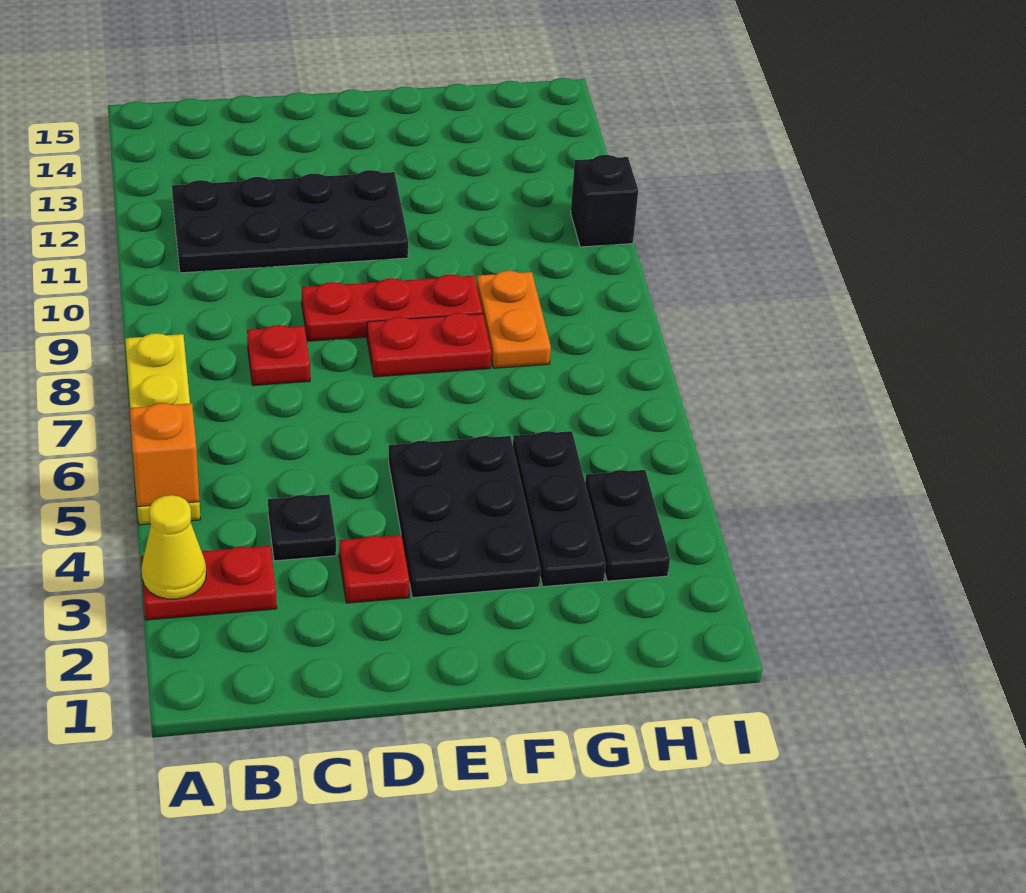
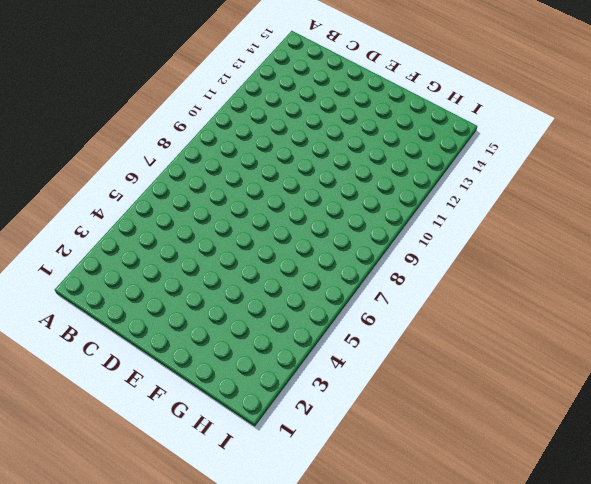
none -> red 1x2 plate [141,546,277,620]
none -> yellow 1x4 plate [125,333,201,525]
none -> black 2x4 plate [172,170,408,273]

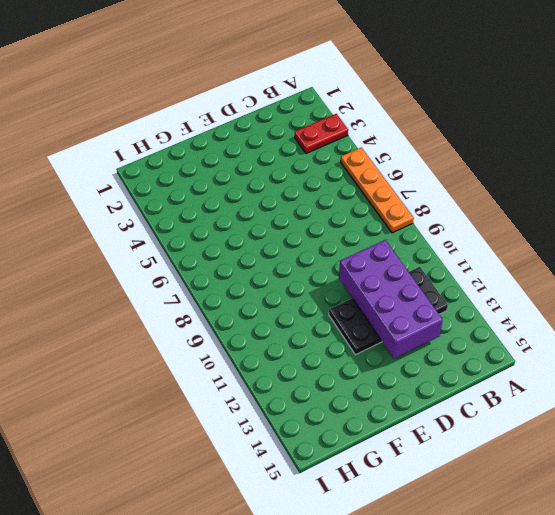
orange 1x4 plate [341,147,414,233] -> yellow 1x4 plate [125,333,201,525]
purple 2x4 brick [339,240,443,359] -> none
none -> black 1x1 plate [268,494,336,561]
none -> red 1x1 plate [247,325,310,386]
none -> red 1x1 plate [339,535,409,603]

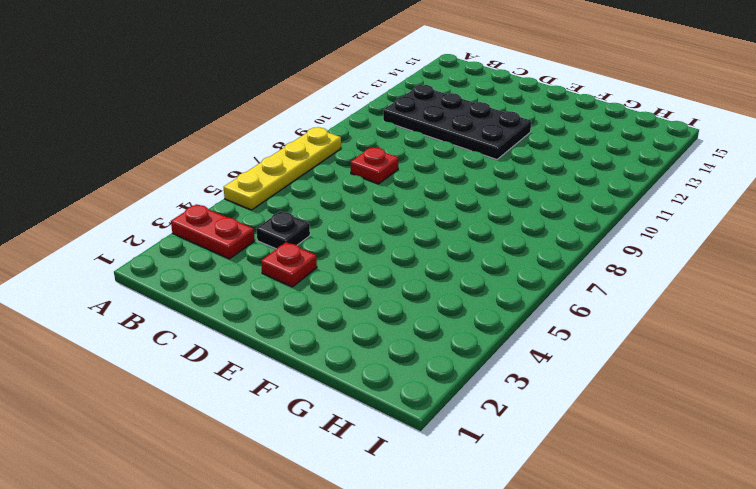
none -> red 1x3 plate [302,274,482,341]
none -> black 2x3 plate [389,436,541,598]
none -> red 1x2 plate [367,313,491,377]

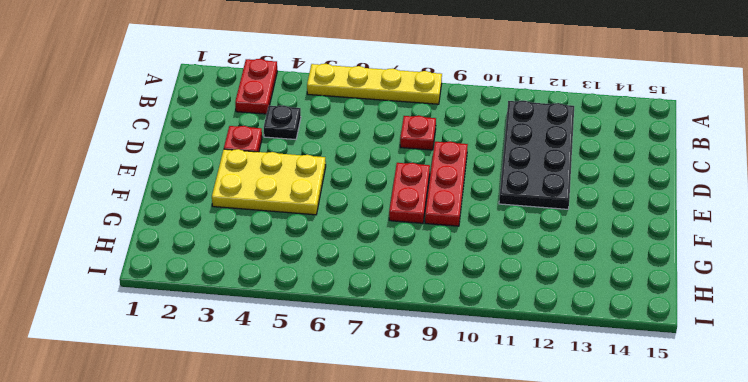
yellow 2x3 plate [212,149,326,215] -> black 2x3 plate [389,436,541,598]
none -> black 1x3 plate [513,431,606,587]
none -> orange 1x2 plate [477,271,551,368]
none -> black 1x2 plate [585,470,670,581]

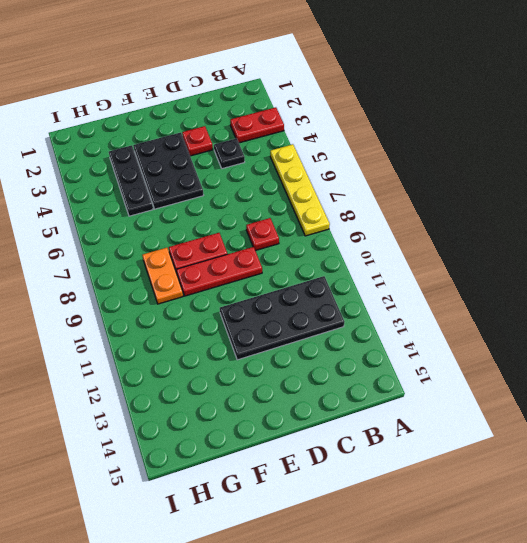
none -> black 1x2 plate [585,470,670,581]
none -> black 1x1 brick [571,155,638,247]
none -> yellow 1x1 cone [142,495,206,599]

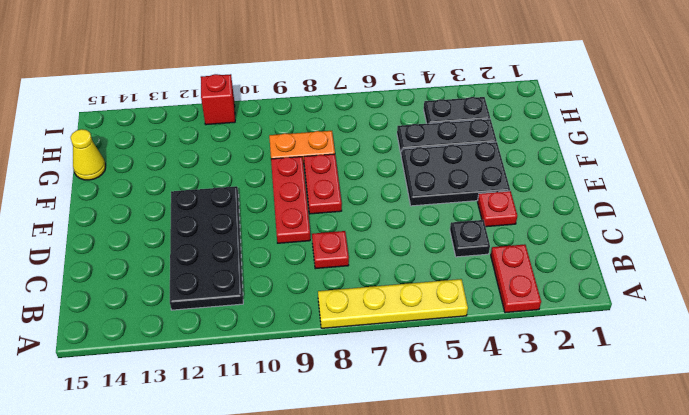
yellow 1x1 cone [70,129,106,180] -> yellow 1x1 cone moved to [142,495,206,599]
red 1x1 brick [201,74,235,125] -> black 1x1 brick [571,155,638,247]
none -> orange 1x1 brick [130,403,199,507]

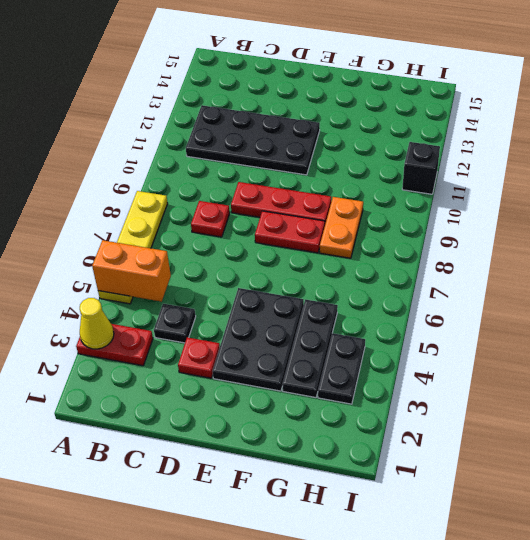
orange 1x2 brick [92,240,171,302] -> orange 1x1 brick [130,403,199,507]

